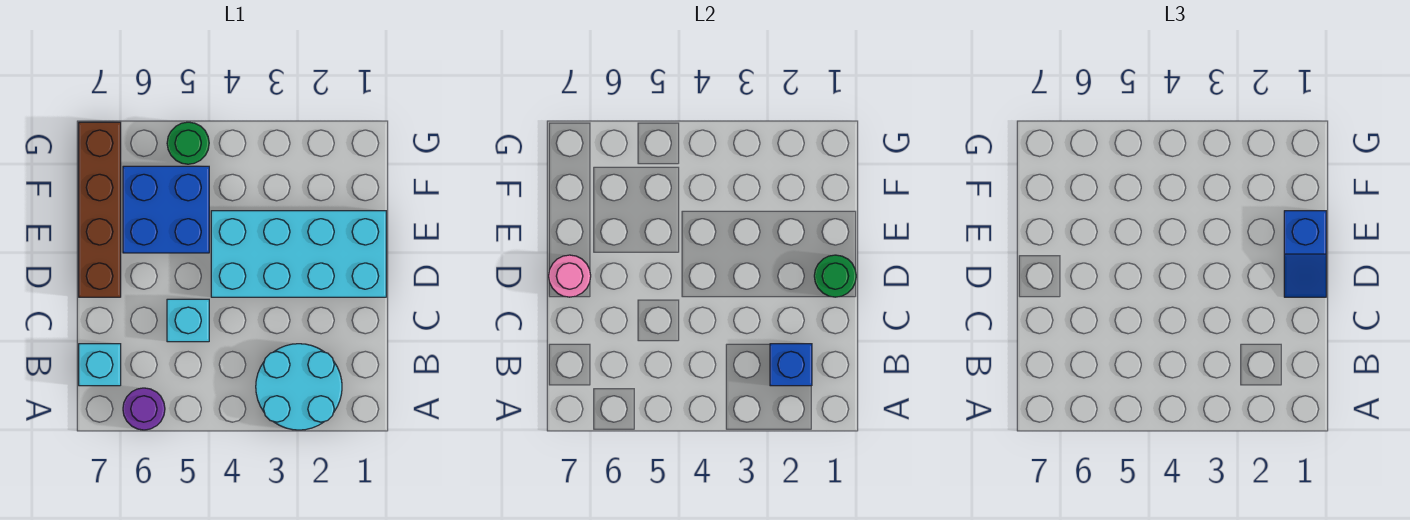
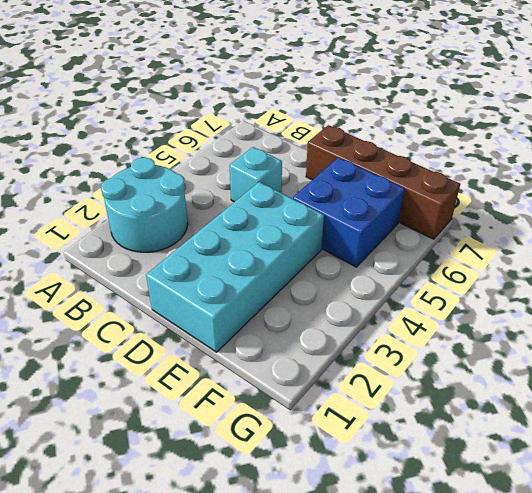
none -> purple 1x1 round brick [123,388,165,430]
none -> cyan 1x1 brick [79,344,121,386]
none -> green 1x1 round brick [167,122,209,164]

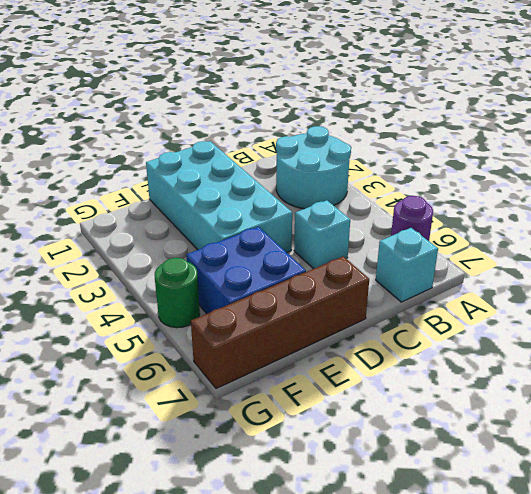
none -> blue 1x1 brick [770,344,812,386]
none -> green 1x1 round brick [814,255,856,297]
none -> pink 1x1 round brick [549,255,591,297]

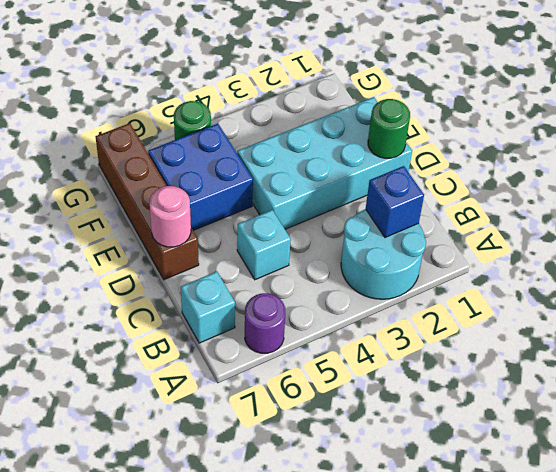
none -> blue 1x2 slope [1284,211,1326,297]

